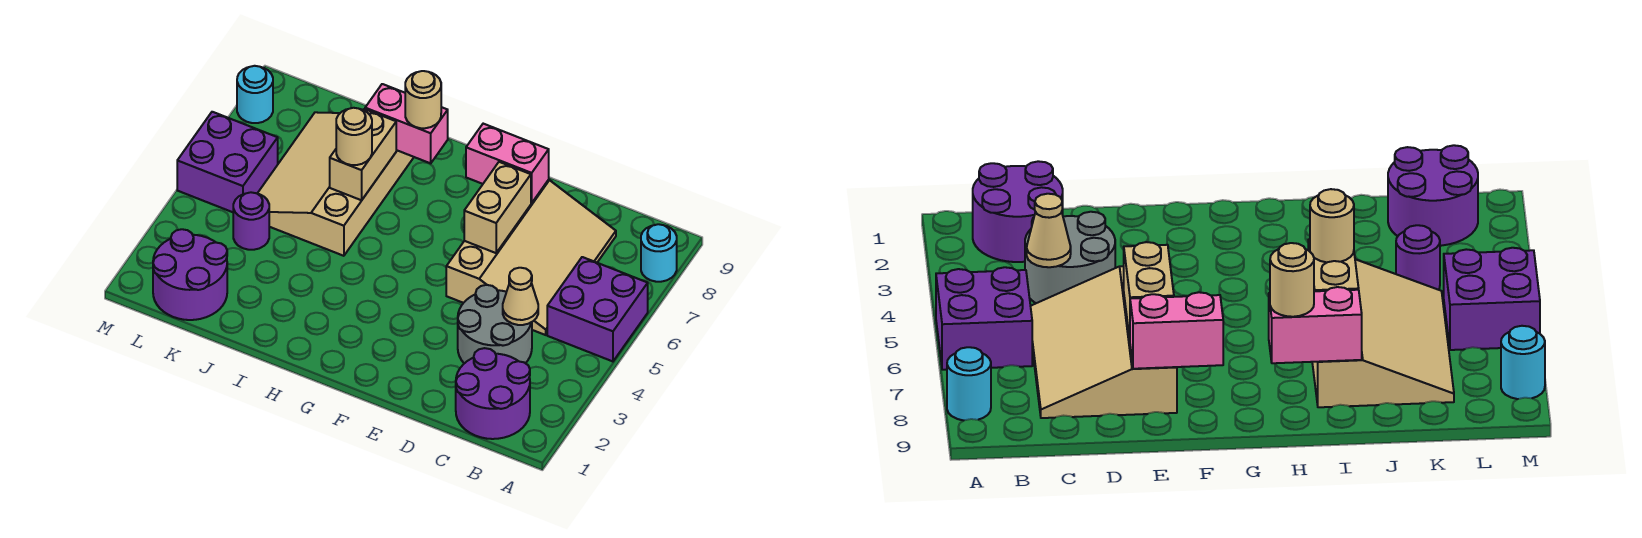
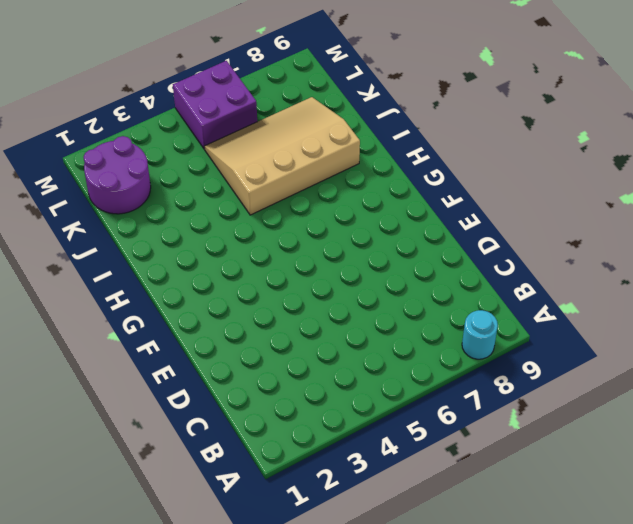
none -> purple 2x2 brick [547,257,648,361]
none -> purple 2x2 round brick [456,348,530,439]
none -> grey 2x2 round brick [458,285,532,363]

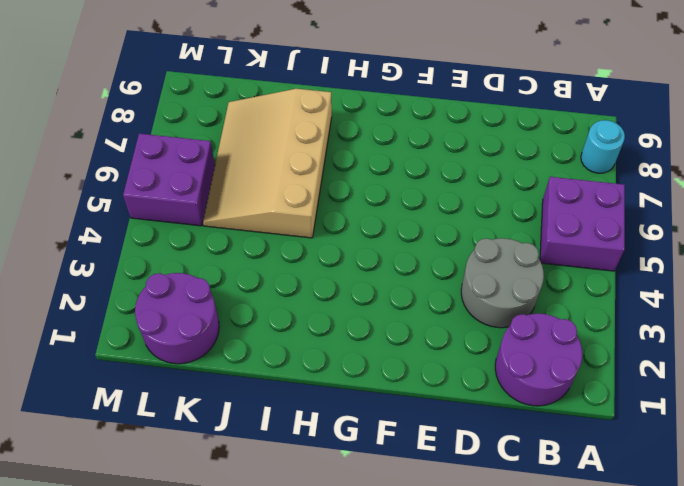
none -> tan 3x4 slope [446,180,616,335]
none -> purple 1x1 round brick [233,192,269,250]
none -> cyan 1x1 round brick [237,66,273,123]

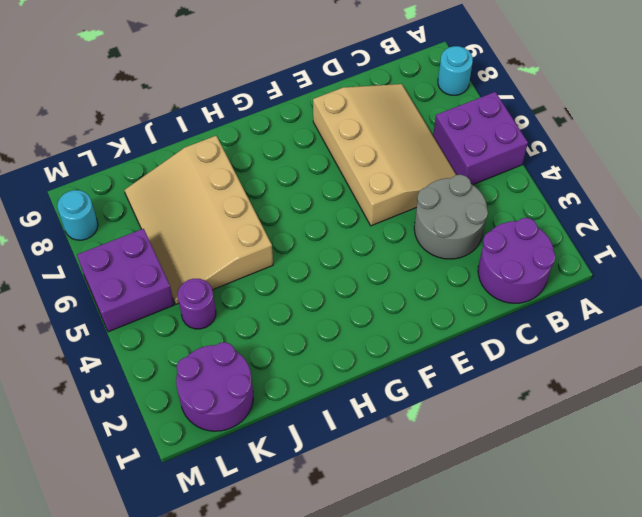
none -> tan 1x1 cone [503,268,538,325]
none -> tan 1x2 brick [464,162,531,253]
none -> pink 1x2 brick [466,124,549,203]

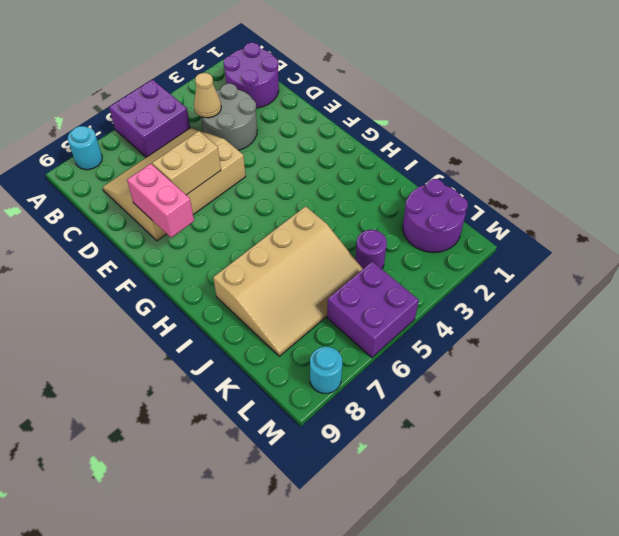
none -> pink 1x2 brick [365,84,448,163]
none -> tan 1x2 brick [330,109,396,200]
none -> tan 1x1 round brick [405,71,441,128]

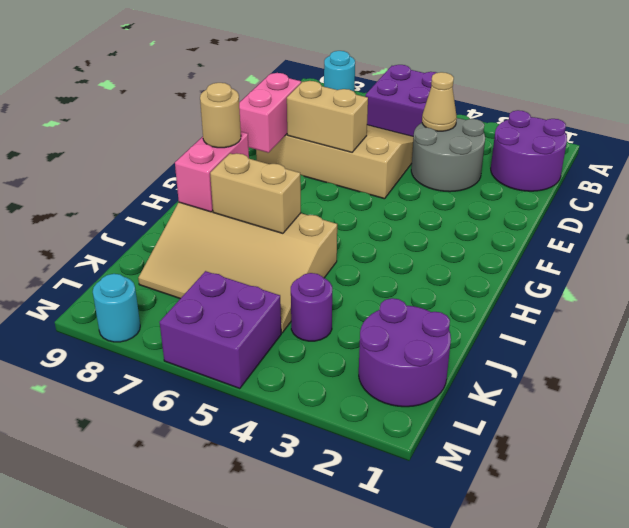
none -> tan 1x1 round brick [336,108,372,165]

